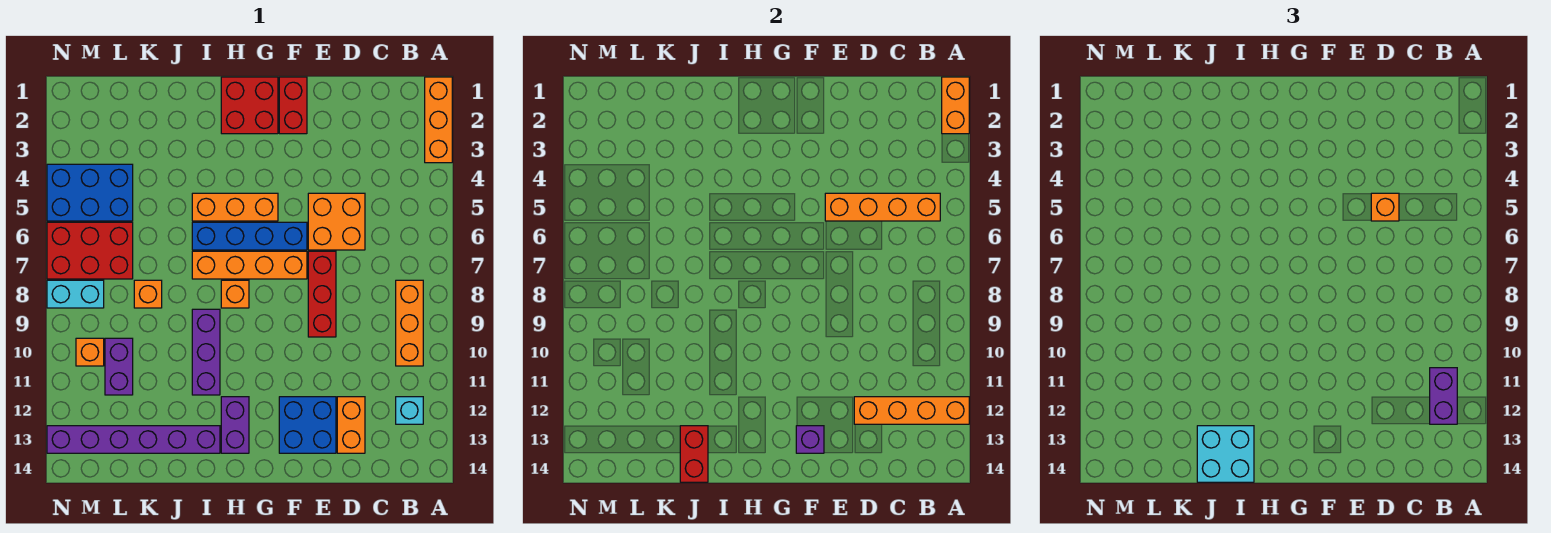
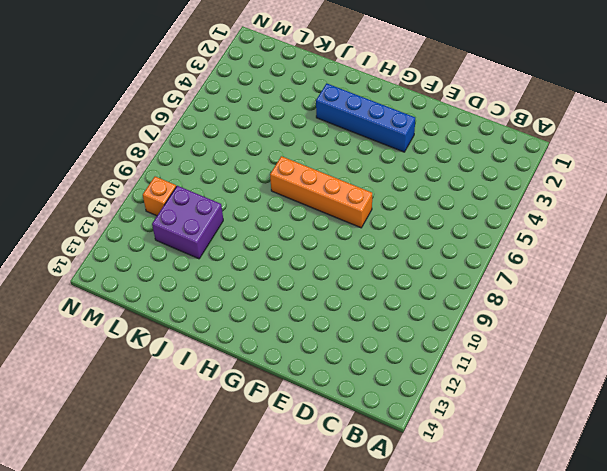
blue 1x4 brick [316,83,415,152] -> blue 1x4 brick moved to [192,222,307,250]
purple 2x2 brick [152,186,223,259] -> purple 1x2 brick [105,338,133,395]
none -> orange 1x3 brick [425,77,452,163]
none -> orange 1x3 brick [396,280,423,366]
none -> cyan 1x1 brick [396,397,423,424]
none -> orange 2x2 brick [308,193,365,250]

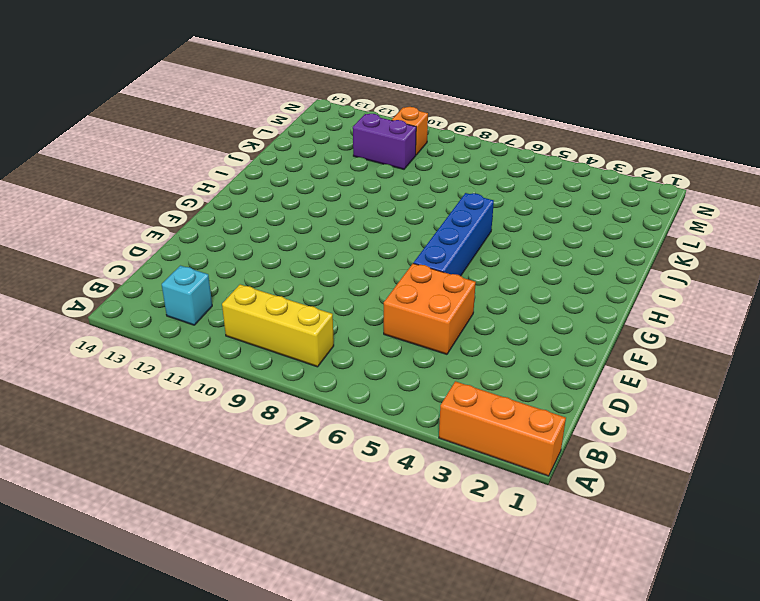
yellow 1x3 brick [222,284,334,367] -> orange 1x3 brick [396,280,423,366]
none -> orange 1x2 brick [337,397,365,453]
none -> red 1x3 brick [308,251,336,337]
none -> blue 2x2 brick [279,397,336,453]
none -> red 1x2 brick [279,77,307,134]

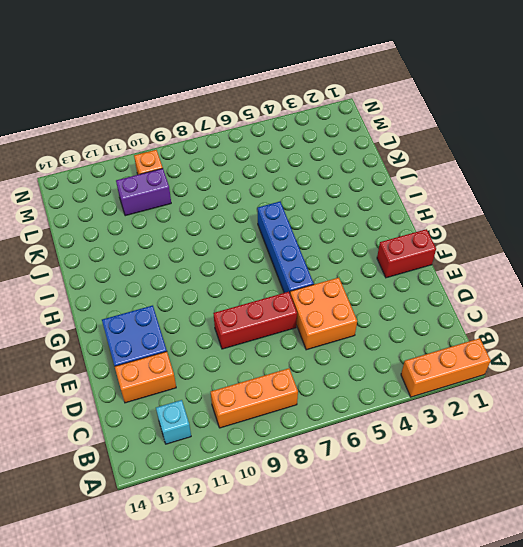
none -> orange 1x4 brick [192,251,307,279]
none -> red 2x2 brick [221,77,278,134]
none -> orange 1x3 brick [192,193,278,221]
none -> orange 1x1 brick [221,280,249,308]

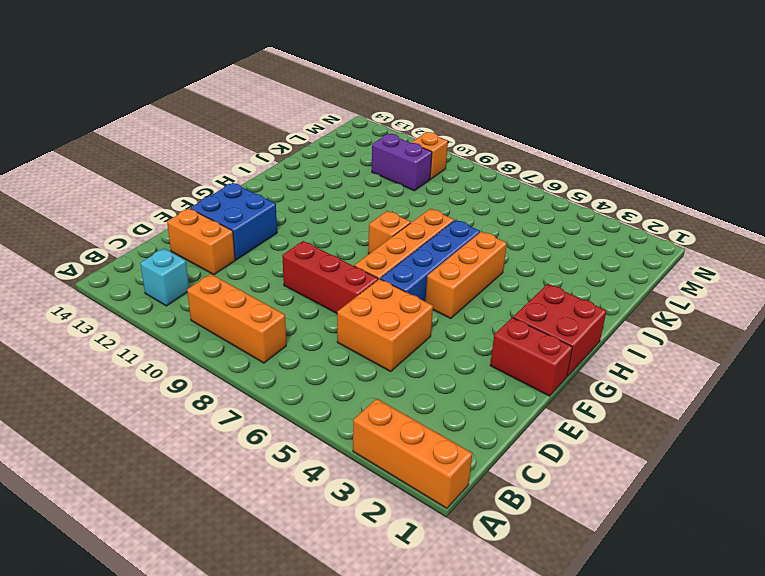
none -> purple 1x2 brick [221,397,249,453]
none -> purple 1x3 brick [192,309,220,395]
none -> purple 1x6 brick [47,426,220,453]
none -> orange 1x1 brick [134,280,162,308]

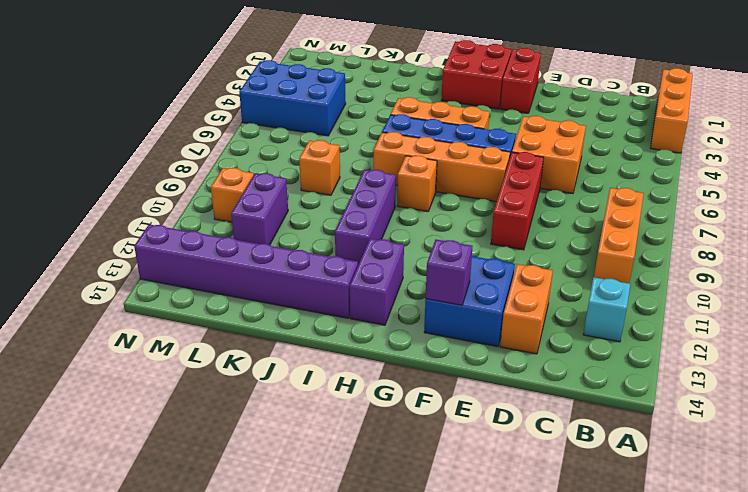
none -> red 2x3 brick [47,222,133,279]
none -> cyan 1x2 brick [47,280,104,308]
none -> orange 1x2 brick [942,77,969,134]
none -> orange 1x4 brick [854,397,969,424]

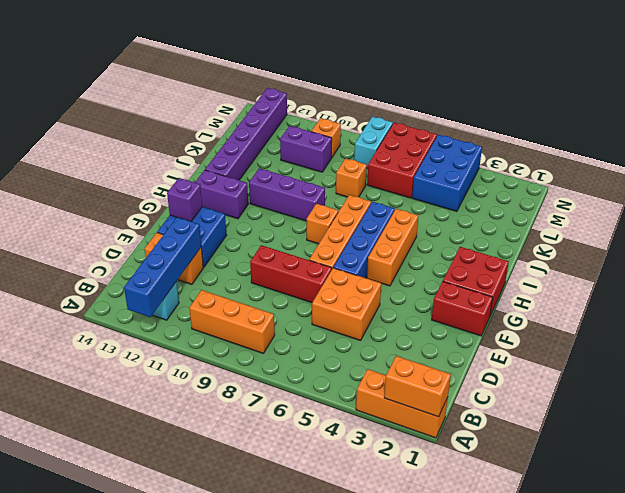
blue 1x4 brick [124,217,201,317] -> orange 1x4 brick [854,397,969,424]
none -> orange 1x4 brick [825,193,940,221]
none -> red 1x2 brick [680,426,708,482]
none -> purple 1x2 brick [1430,368,1457,424]
none -> orange 1x1 brick [1371,193,1399,221]

